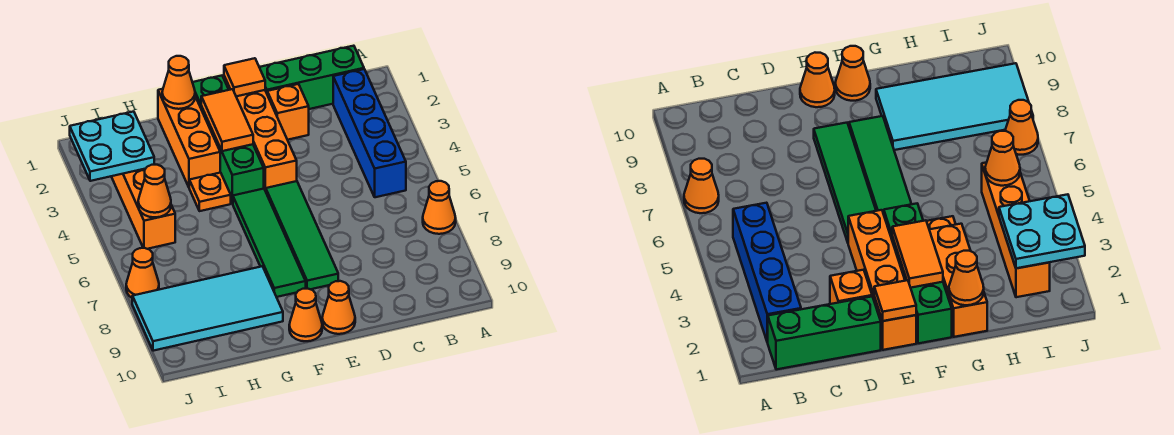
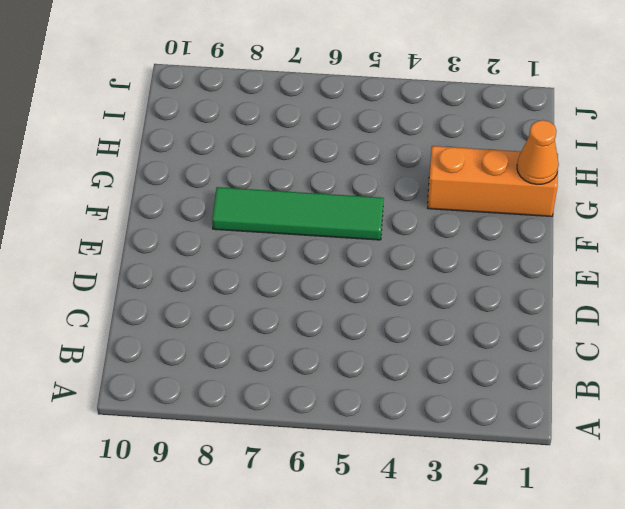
none -> orange 1x1 cone [423,181,456,234]
none -> green 1x3 brick [259,46,364,109]
none -> blue 1x4 brick [333,69,406,197]

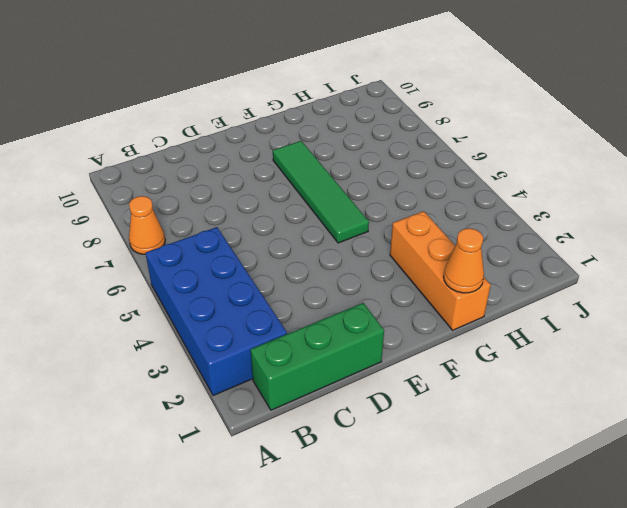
blue 2x4 brick [146,227,287,396] -> blue 1x4 brick [333,69,406,197]
none -> orange 1x1 brick [267,84,309,140]
none -> orange 1x4 brick [224,76,297,191]
none -> green 1x4 tile [266,181,338,289]

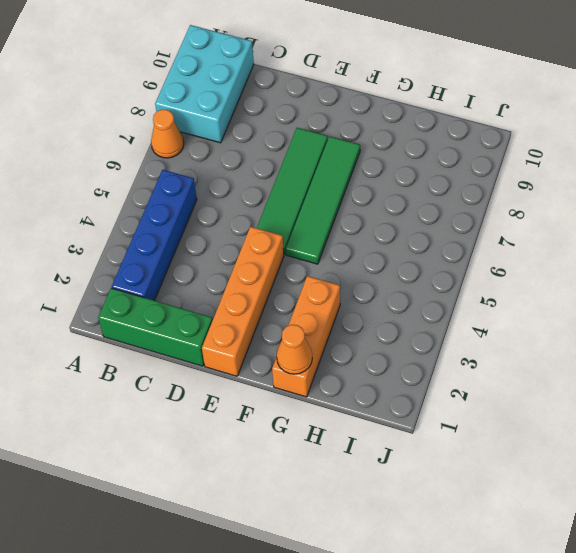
cyan 2x3 brick [155,25,254,143] -> none
none -> orange 1x1 brick [267,84,309,140]
none -> orange 1x1 cone [322,281,355,334]
none -> green 1x4 brick [192,76,264,204]

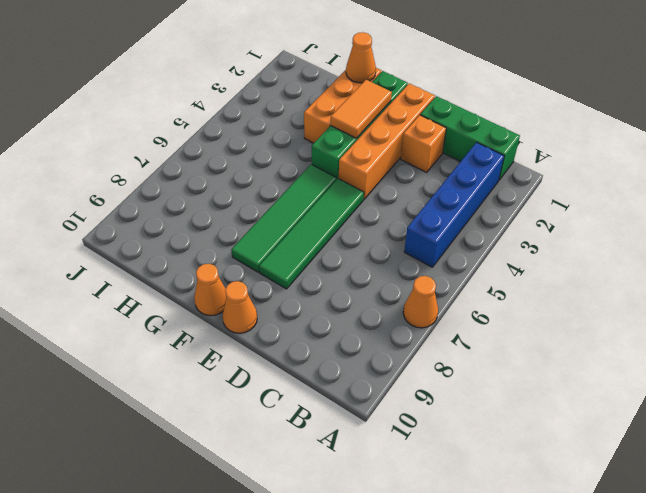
none -> orange 1x1 plate [189,173,231,211]
none -> cyan 2x4 tile [132,266,283,351]
none -> orange 1x4 brick [111,169,175,249]

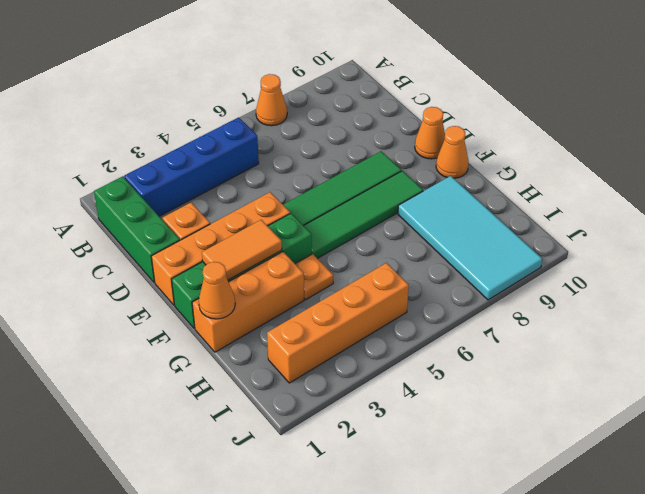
none -> orange 1x1 cone [126,248,159,298]
none -> orange 1x1 tile [224,58,265,96]
none -> cyan 2x2 plate [70,112,154,181]

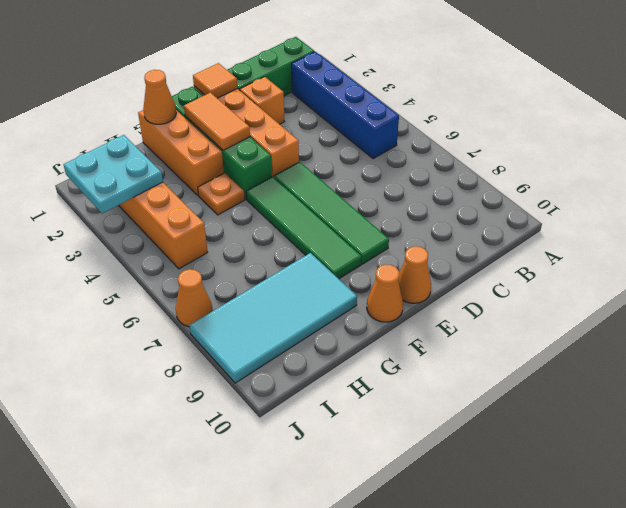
none -> orange 1x1 cone [423,181,456,234]
none -> orange 1x1 cone [138,164,171,217]

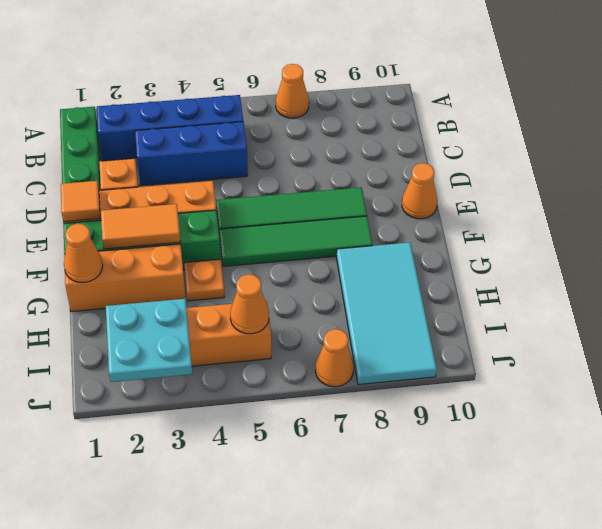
blue 1x3 brick [135,122,248,185] -> none
none -> orange 1x1 cone [289,289,322,341]

